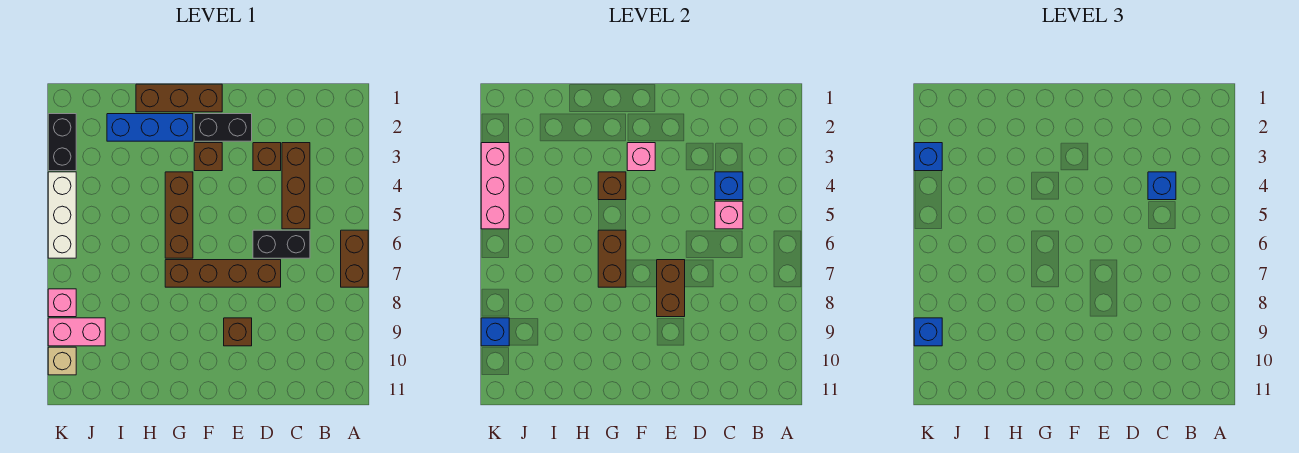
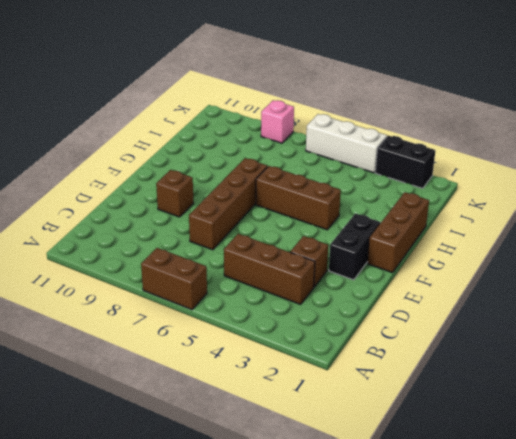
none -> black 1x2 brick [253,230,310,258]
none -> brown 1x1 brick [194,143,222,171]
none -> blue 1x3 brick [107,114,193,141]

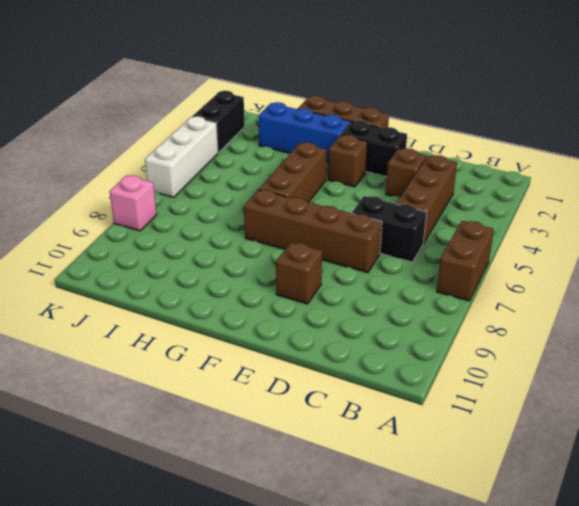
none -> pink 1x2 brick [48,318,105,346]
none -> tan 1x1 brick [48,347,76,375]
none -> blue 1x1 brick [715,172,743,200]

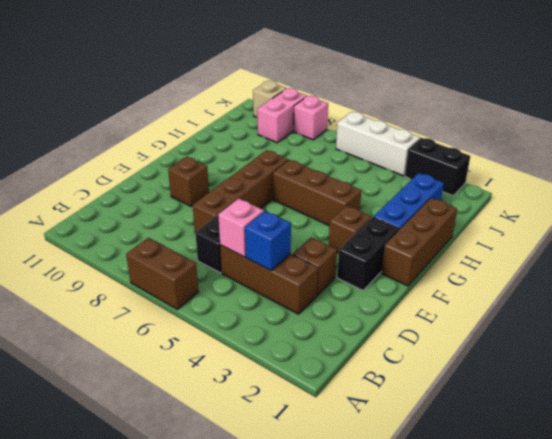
none -> brown 1x2 brick [657,260,685,317]
none -> pink 1x1 brick [627,143,655,171]
none -> brown 1x1 brick [598,172,626,200]

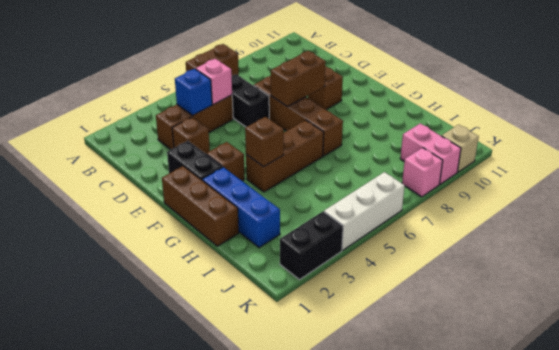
none -> pink 1x1 brick [627,143,655,171]
none -> brown 1x2 brick [598,230,626,287]
none -> pink 1x3 brick [481,143,509,229]

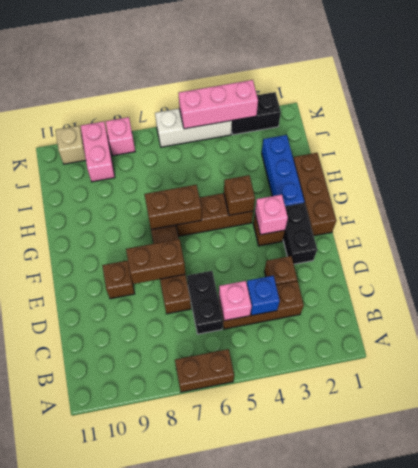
none -> blue 1x1 brick [481,318,509,346]
none -> blue 1x1 brick [1148,172,1176,200]
none -> blue 1x1 brick [914,143,942,171]

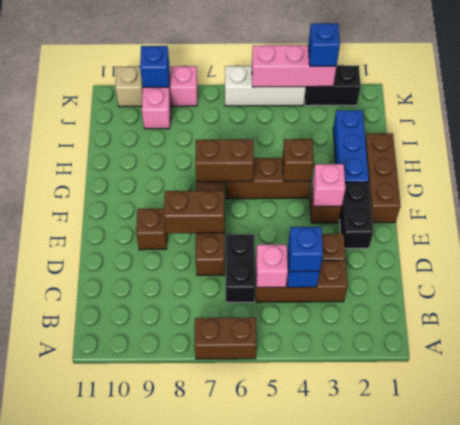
none -> blue 1x1 brick [914,318,942,346]

